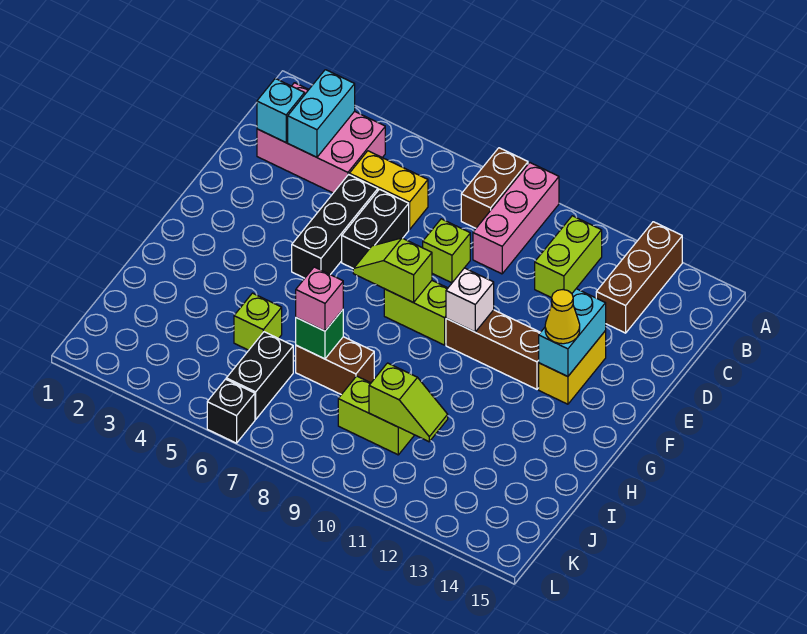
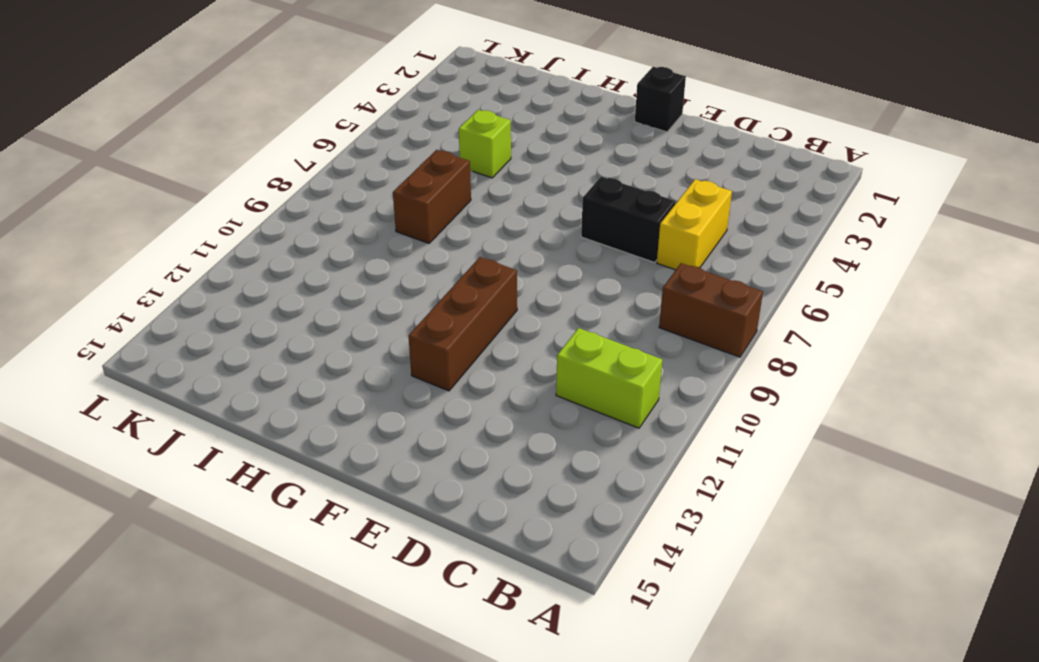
black 1x1 brick [635,67,686,132] -> black 1x1 brick moved to [207,379,255,443]
none -> pink 1x3 brick [473,163,559,274]
none -> brown 1x3 brick [596,222,682,333]
none -> pink 2x3 brick [257,83,385,193]

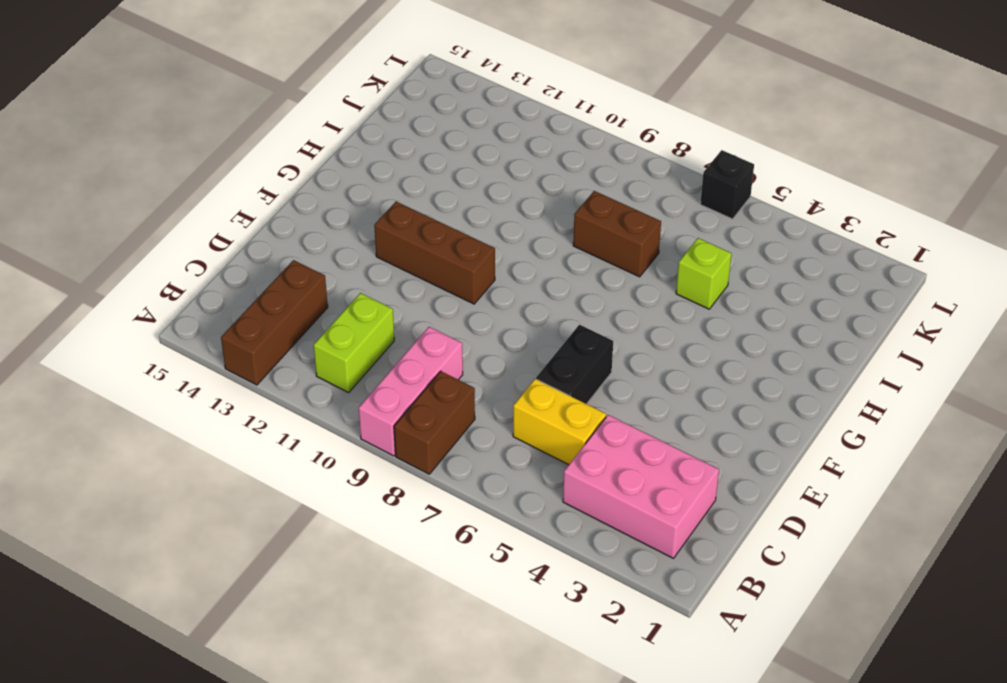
none -> black 1x3 brick [292,175,378,278]
none -> lime 1x1 brick [423,219,470,283]
none -> yellow 1x2 brick [539,331,606,404]

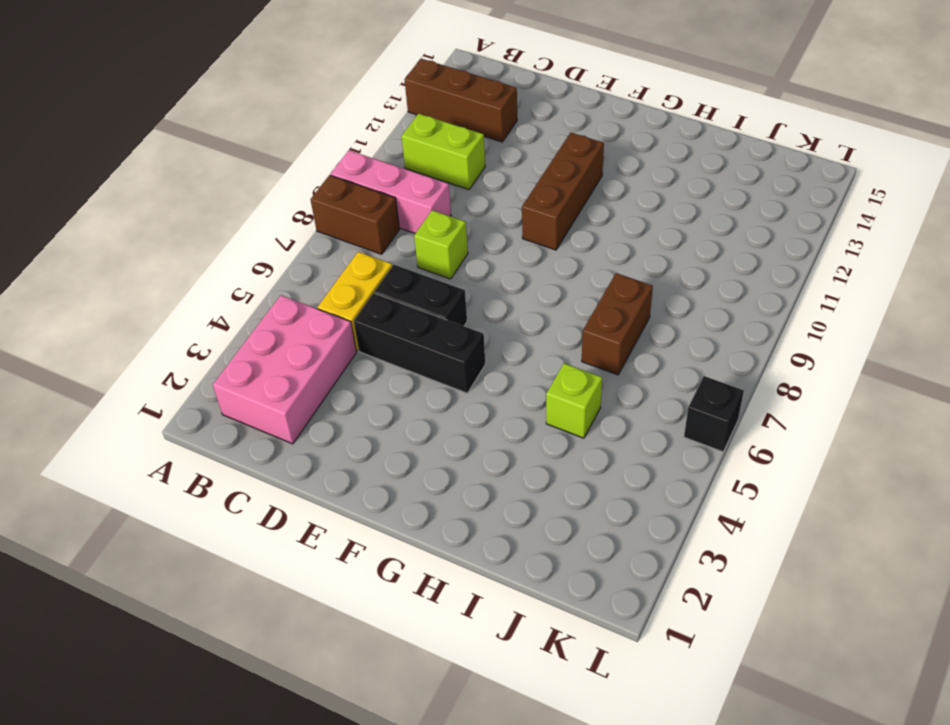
none -> yellow 1x2 brick [539,331,606,404]
none -> lime 1x2 brick [384,281,448,345]
none -> black 1x2 brick [226,332,293,419]

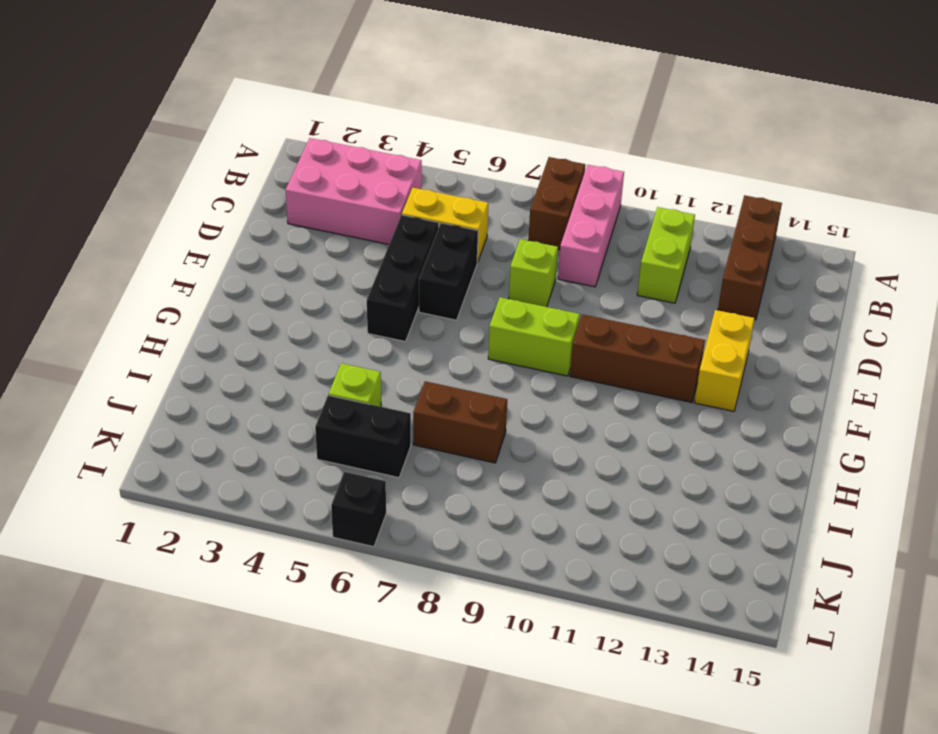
black 1x2 brick [315,395,411,478] -> black 1x2 brick turned to [226,332,293,419]
none -> lime 1x2 brick [338,376,414,455]
none -> cyan 1x2 brick [288,70,355,157]
none -> cyan 1x1 brick [257,79,305,142]

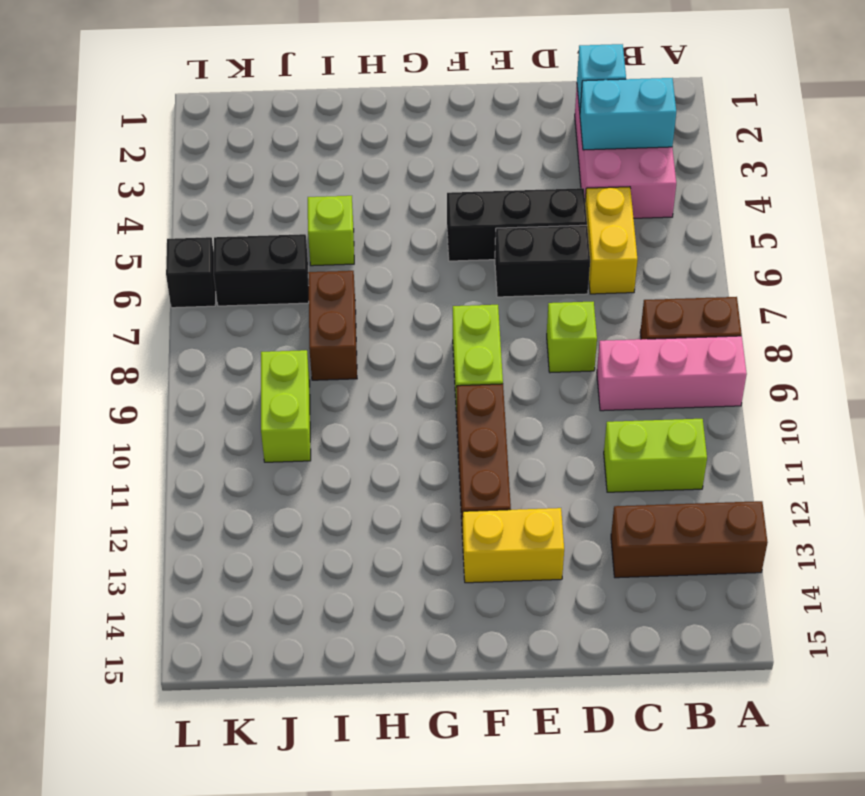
none -> cyan 1x2 brick [539,289,606,377]
none -> lime 1x2 slope [353,238,432,303]
none -> white 1x1 brick [446,268,494,332]

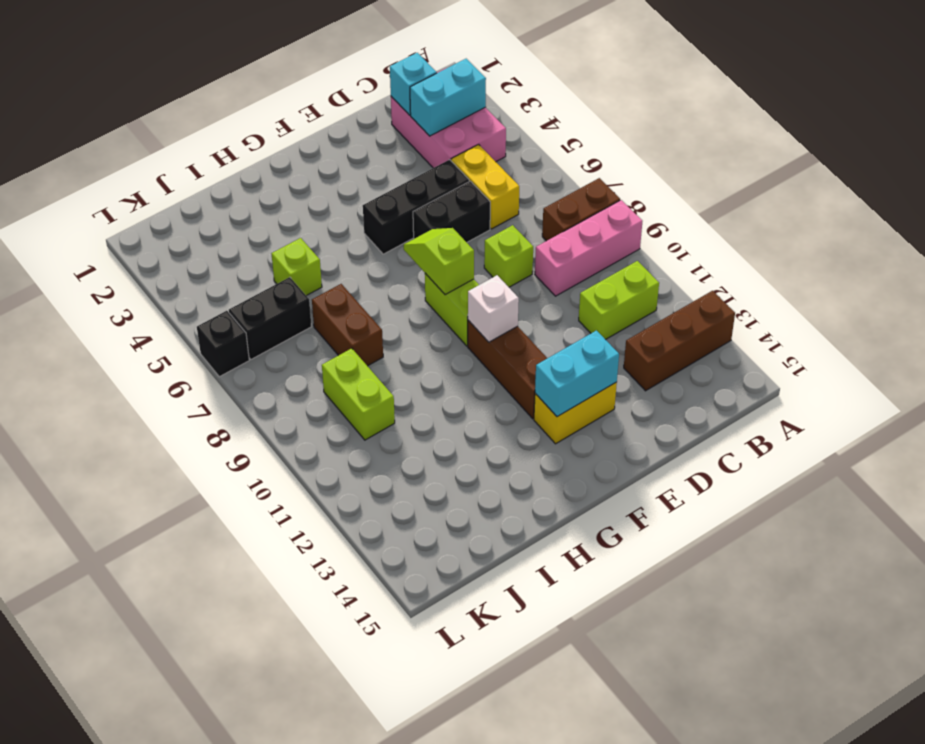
none -> green 1x1 brick [296,310,343,359]
none -> lime 1x2 slope [369,363,448,442]
none -> yellow 1x1 cone [545,290,580,344]

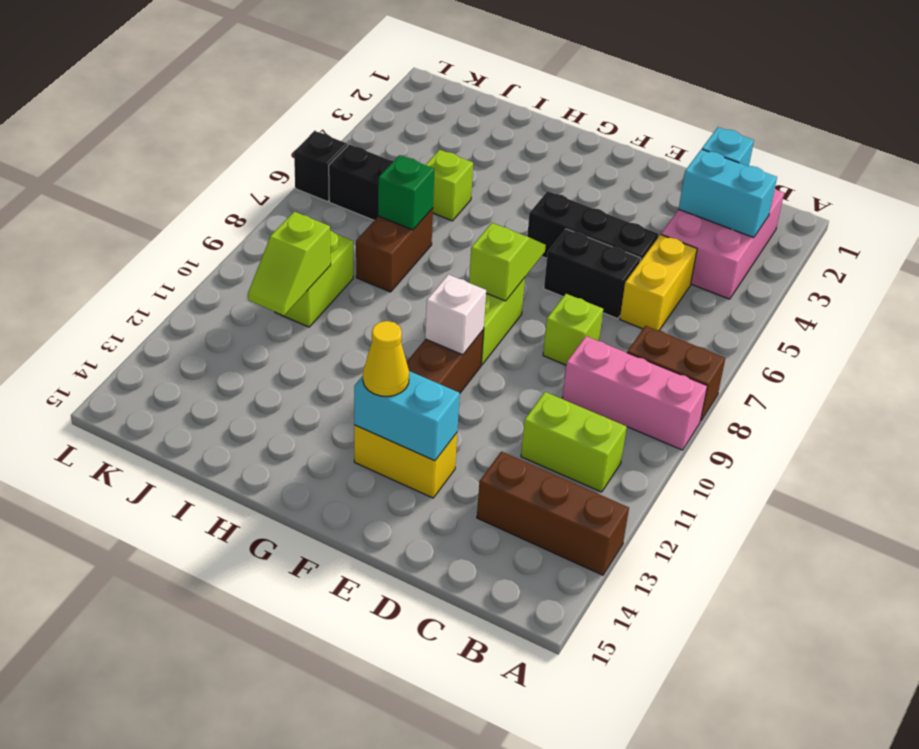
none -> pink 1x1 brick [296,267,343,331]

